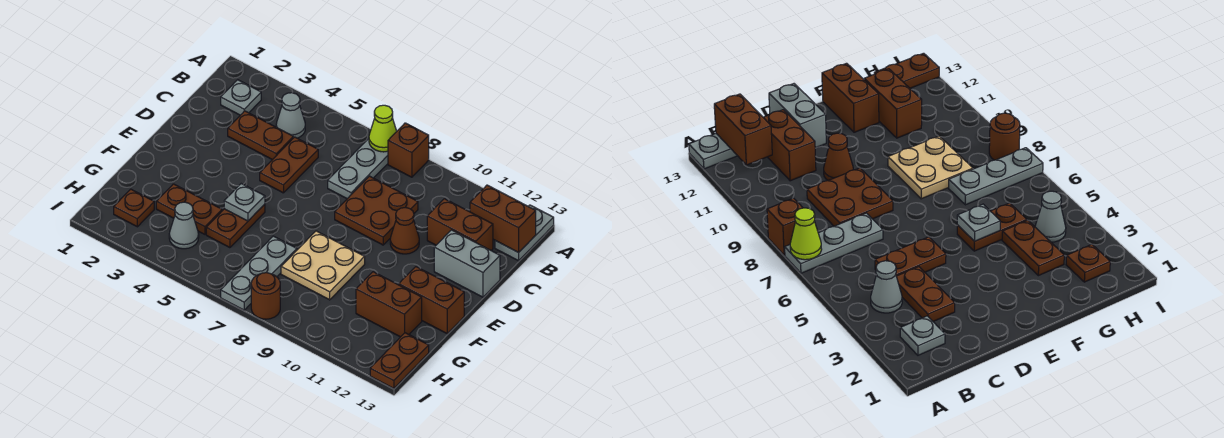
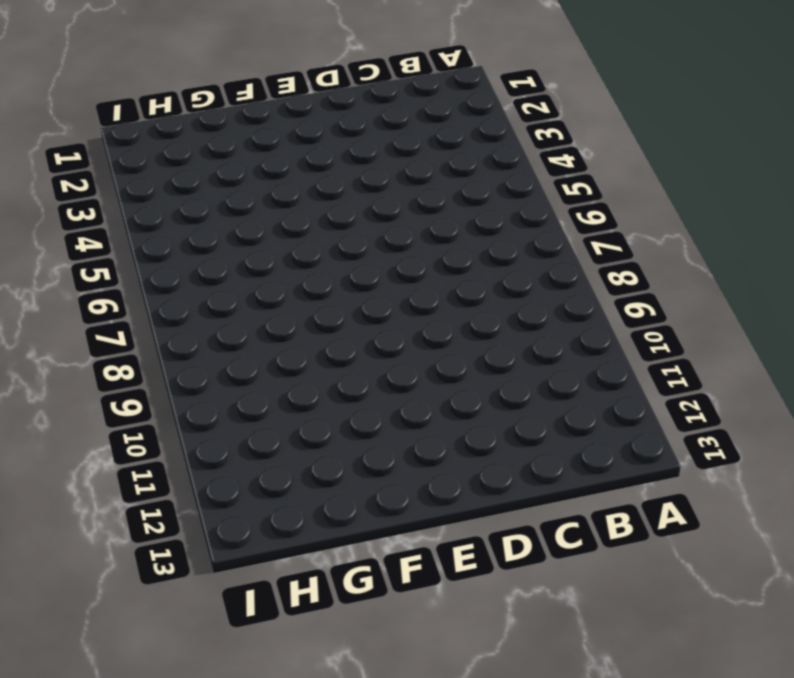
none -> grey 1x3 plate [328,138,388,199]
none -> brown 1x1 brick [388,123,429,177]
none -> grey 1x2 plate [495,205,554,261]

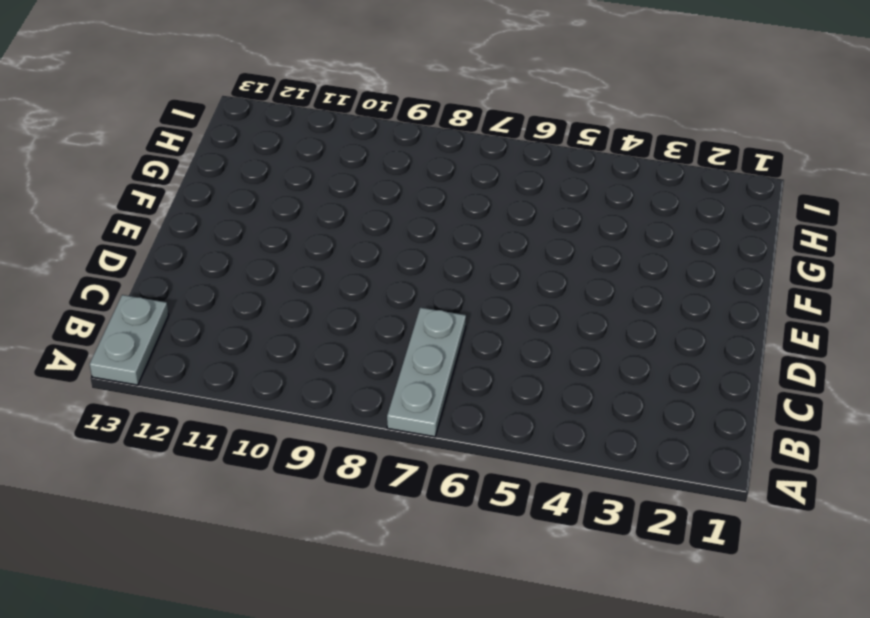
none -> brown 1x1 brick [388,123,429,177]
none -> grey 1x1 plate [221,80,261,115]
none -> grey 1x1 cone [276,93,305,138]

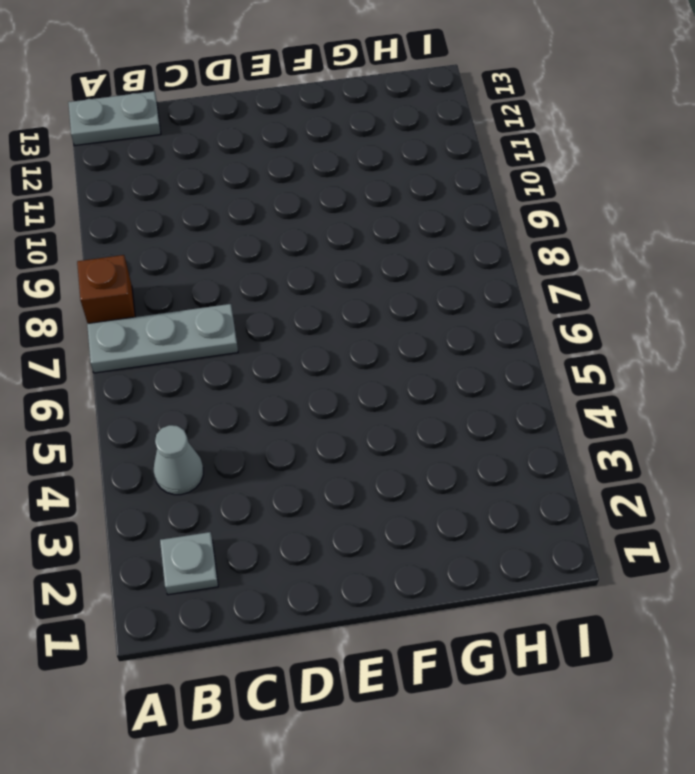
none -> brown 1x2 plate [228,111,293,160]
none -> brown 1x2 plate [260,137,318,193]
none -> brown 2x2 plate [335,176,418,245]

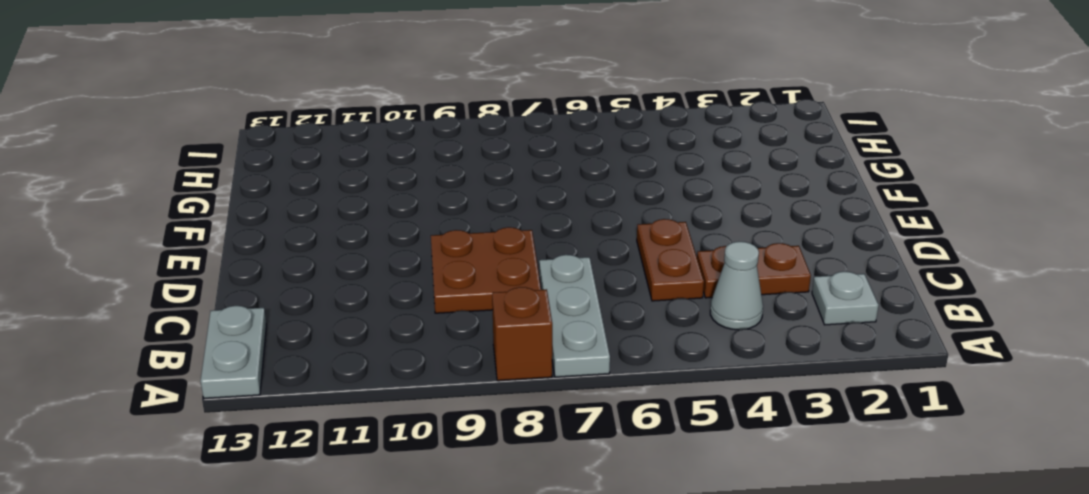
none -> brown 1x2 brick [427,199,493,250]
none -> brown 1x1 cone [390,208,419,254]
none -> grey 1x2 brick [434,230,500,297]

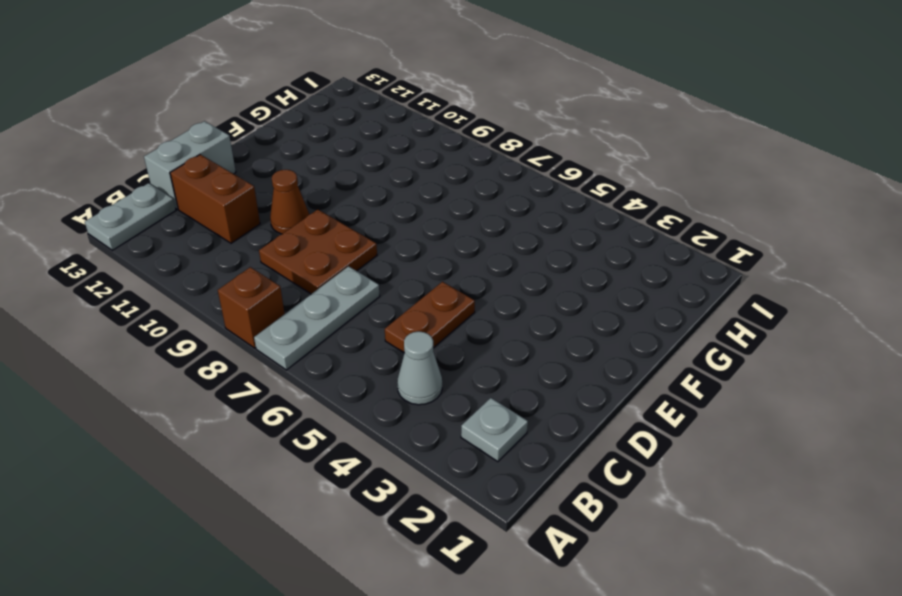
grey 1x2 brick [144,121,236,209] -> grey 1x2 brick turned to [434,230,500,297]
none -> brown 1x2 plate [228,111,293,160]
none -> brown 1x2 plate [206,204,265,248]
none -> tan 2x2 plate [281,231,365,300]

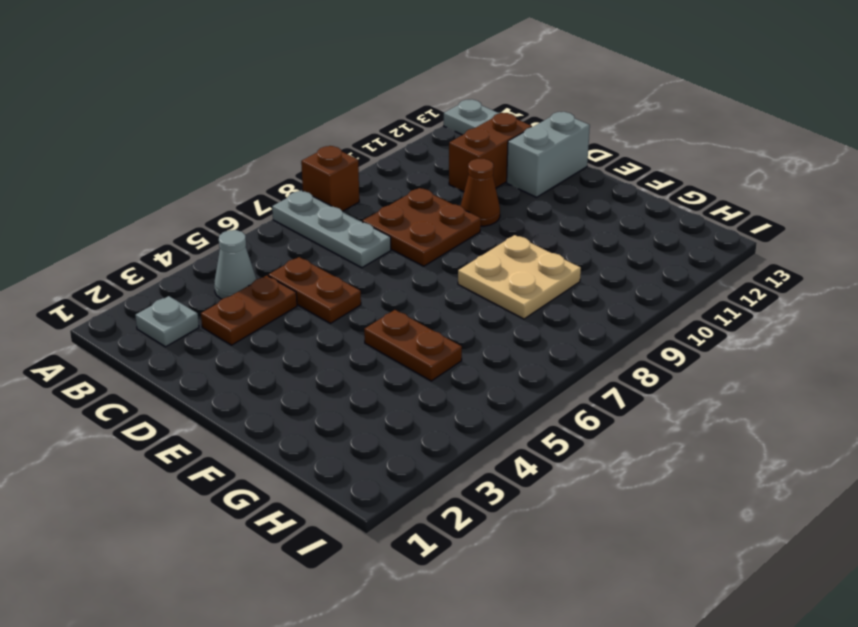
none -> brown 1x2 brick [399,267,464,334]
none -> brown 1x2 plate [156,184,222,234]
none -> grey 1x3 plate [221,236,297,310]

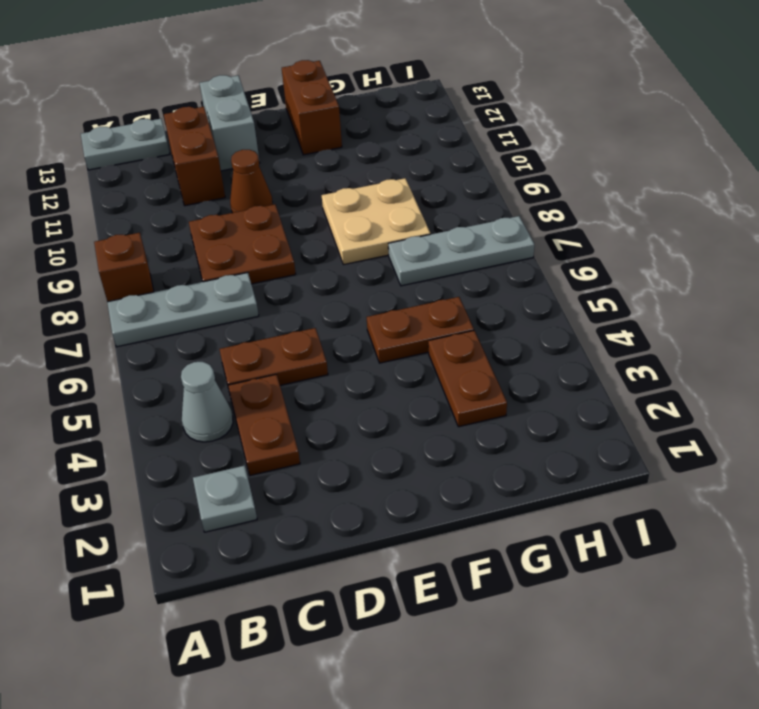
none -> brown 1x2 brick [356,272,422,337]
none -> brown 1x1 plate [114,189,154,227]
none -> grey 1x1 cone [169,202,199,249]

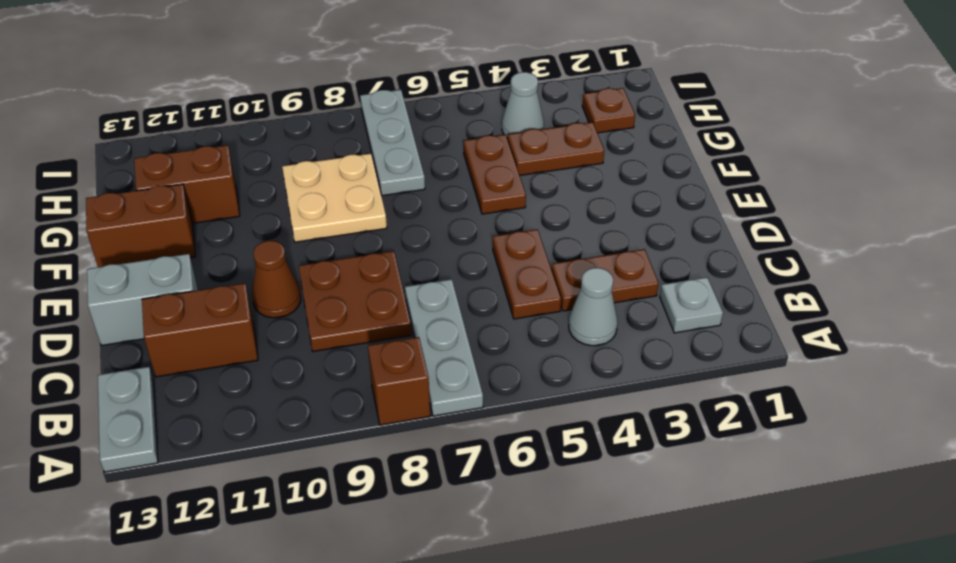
none -> brown 1x2 plate [370,333,429,388]
none -> brown 1x1 round brick [251,273,280,319]
none -> lime 1x1 cone [369,105,397,152]

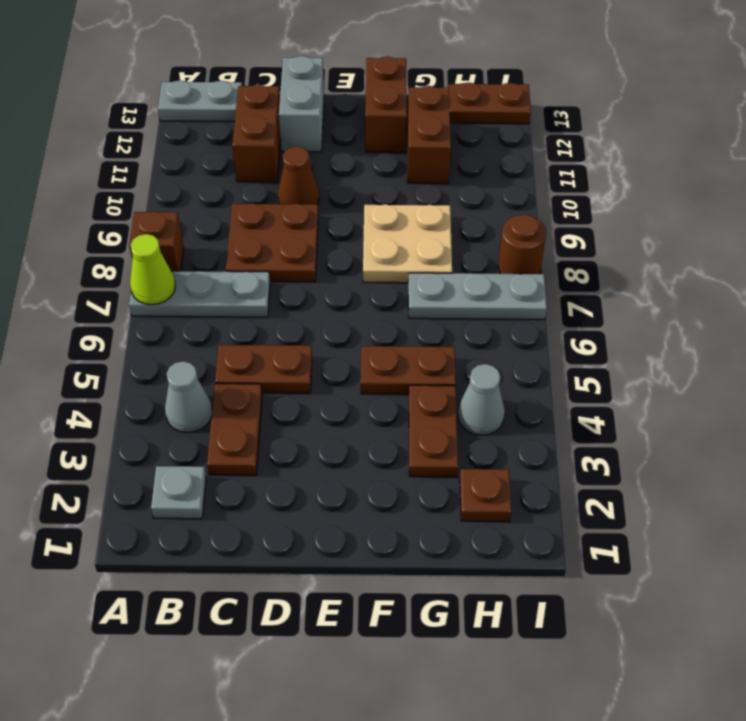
none -> brown 1x2 brick [470,185,536,253]
none -> grey 1x1 plate [224,184,265,221]

